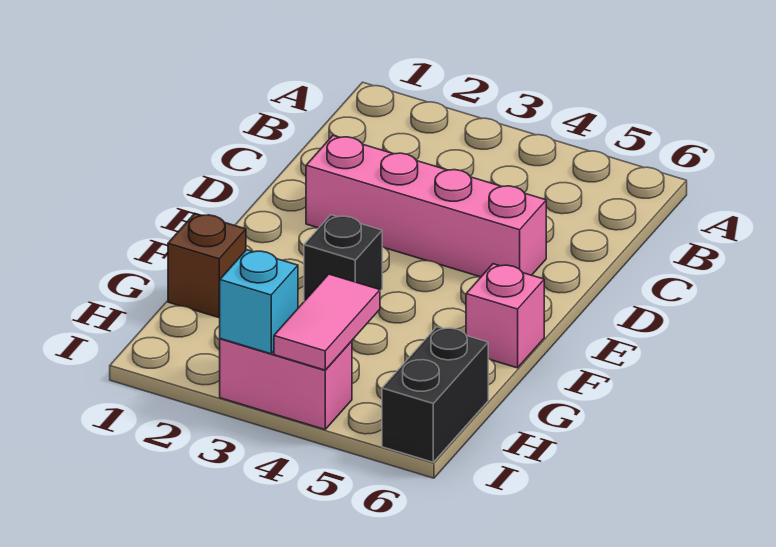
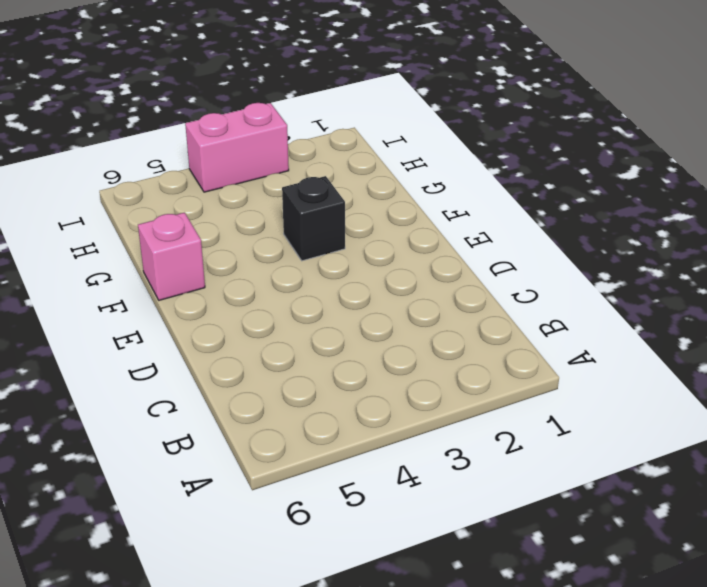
none -> pink 1x4 brick [306,136,546,277]
none -> brown 1x1 brick [168,214,246,318]

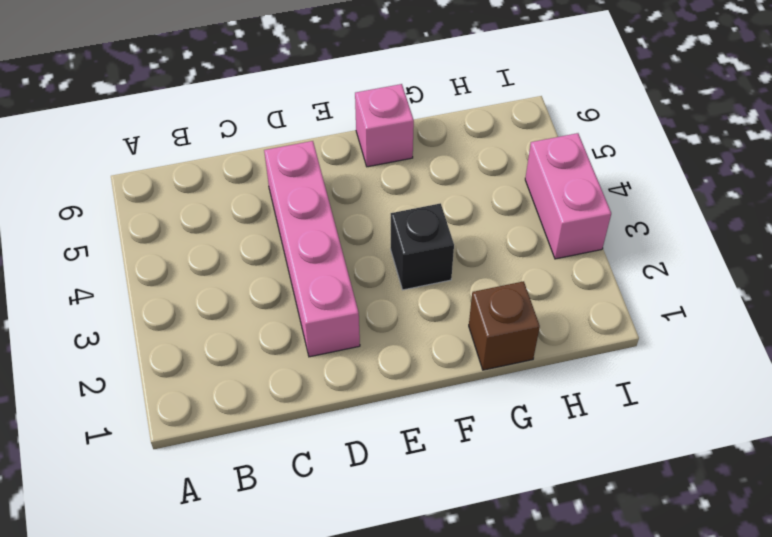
none -> black 1x2 brick [382,327,488,462]
none -> pink 1x2 tile [274,274,380,370]

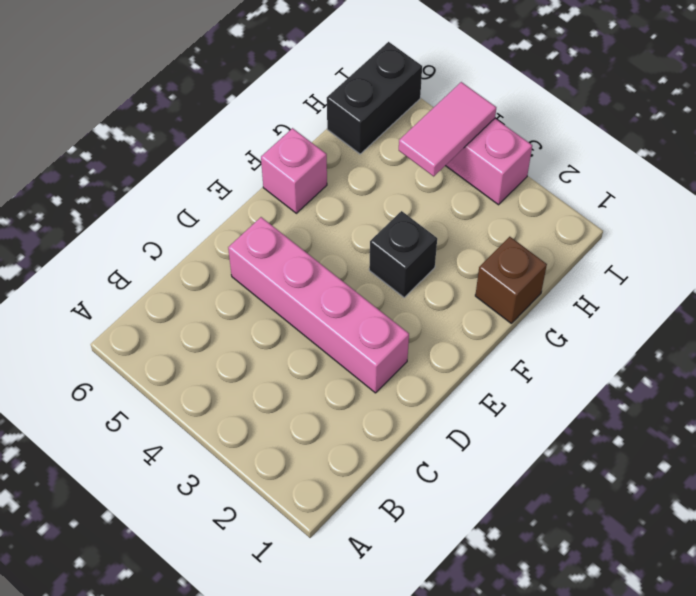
none -> cyan 1x1 brick [219,250,298,354]

